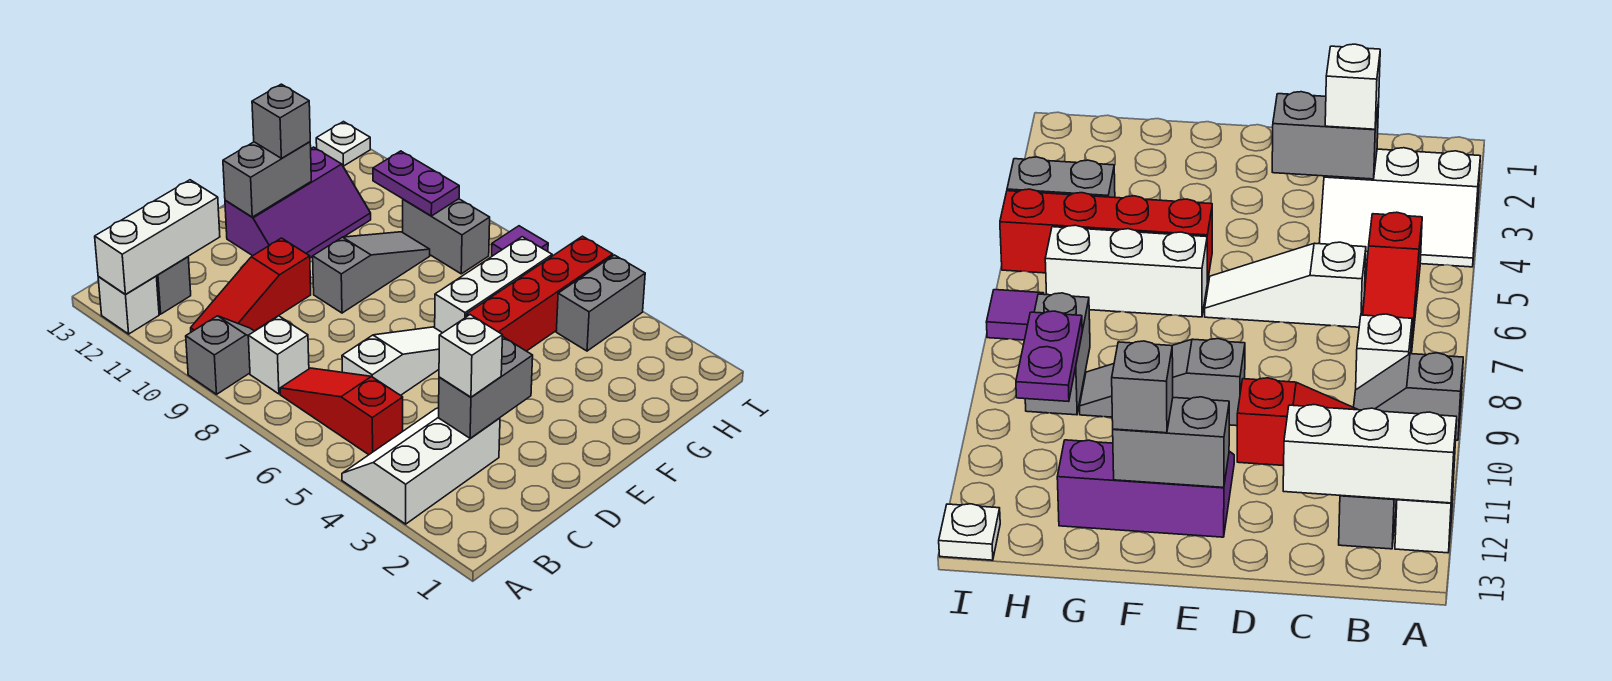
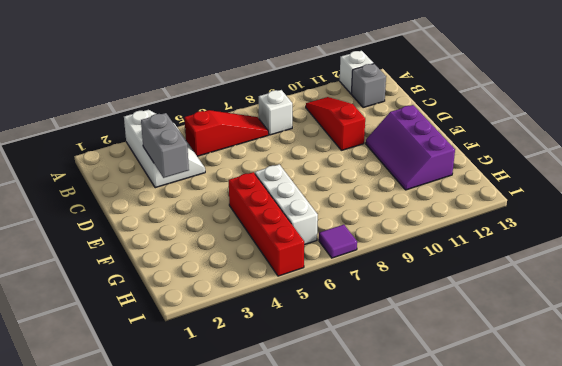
none -> grey 1x2 slope [186,316,254,394]
none -> white 1x3 slope [342,327,442,395]
none -> grey 1x3 slope [313,232,430,313]

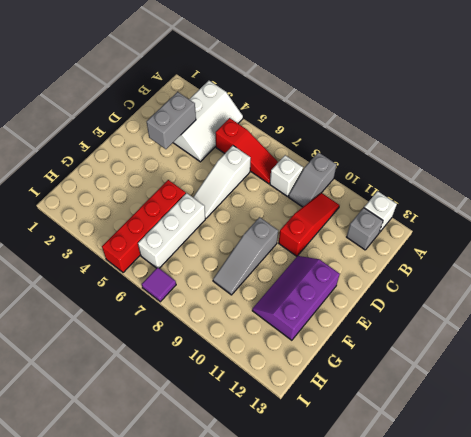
none -> grey 1x2 brick [556,255,645,351]
none -> grey 1x2 brick [403,199,490,274]
none -> white 1x1 plate [316,122,370,166]

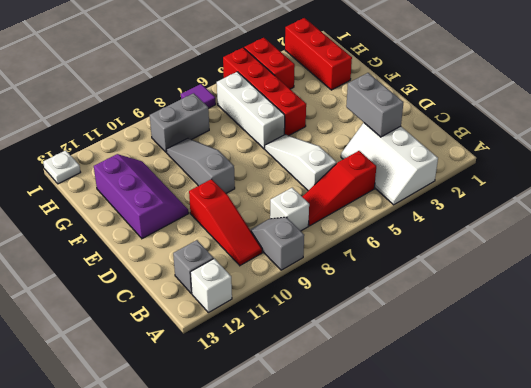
red 1x3 brick [285,18,352,90] -> none
red 1x2 brick [244,38,295,89] -> grey 1x2 brick [556,255,645,351]
none -> white 1x3 brick [95,180,220,295]
none -> grey 1x2 brick [223,142,311,217]
none -> purple 1x2 plate [373,151,459,216]

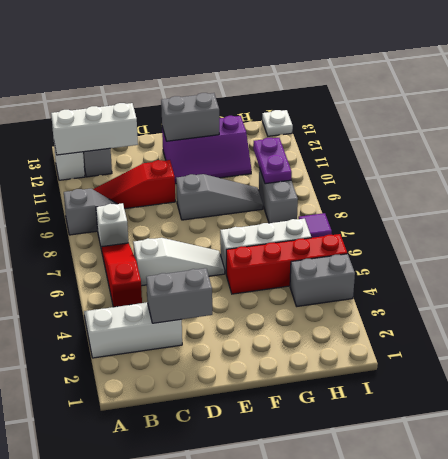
none -> white 1x1 brick [439,315,503,397]
none -> grey 1x1 brick [252,84,310,158]

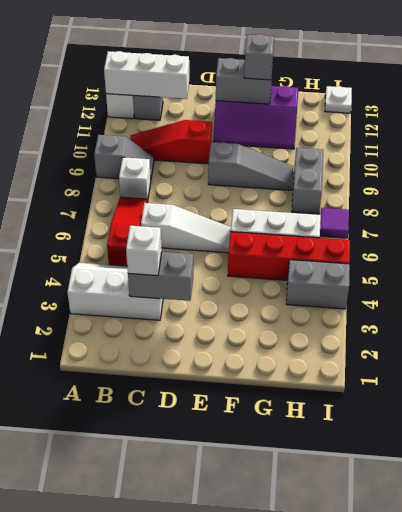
none -> purple 1x2 plate [373,151,459,216]

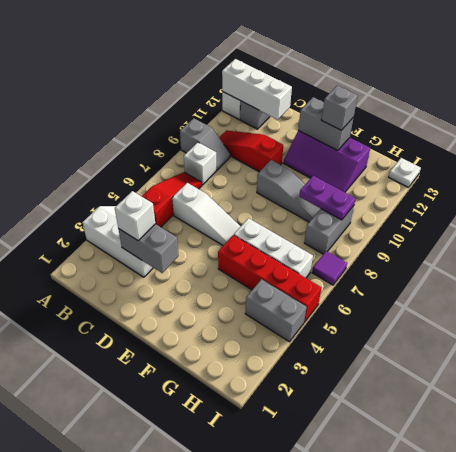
purple 1x2 plate [299,176,356,220] -> purple 1x2 plate turned to [373,151,459,216]

